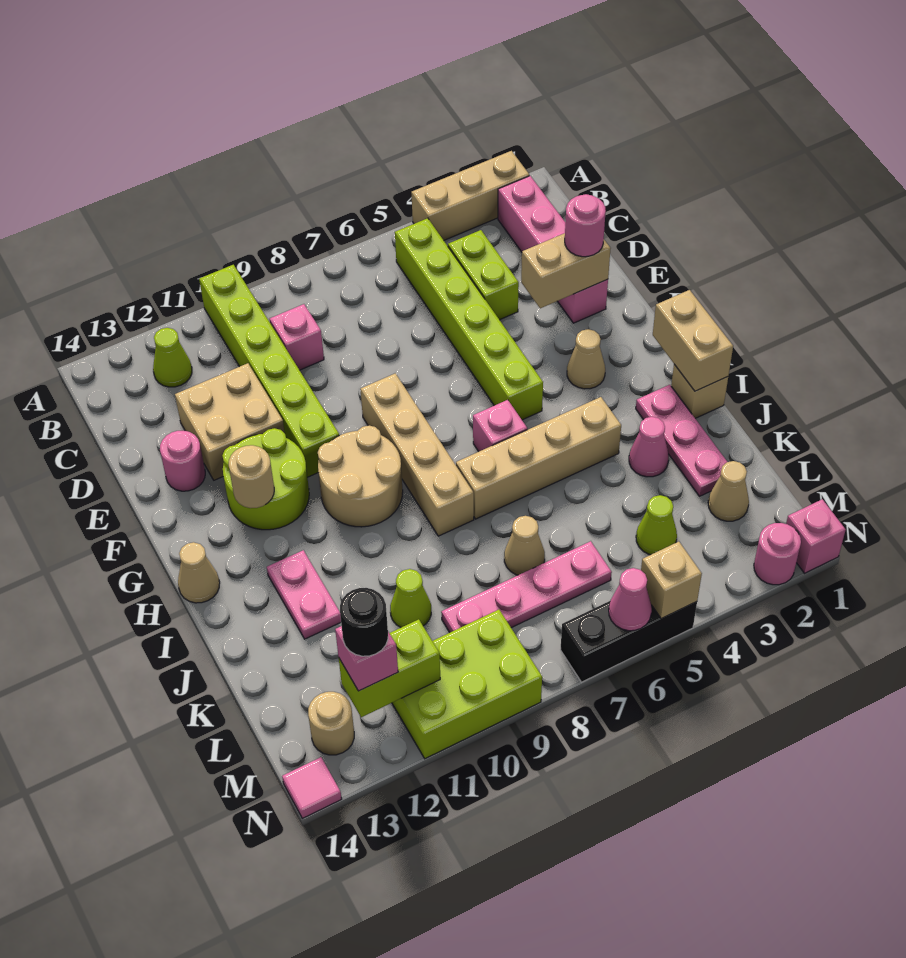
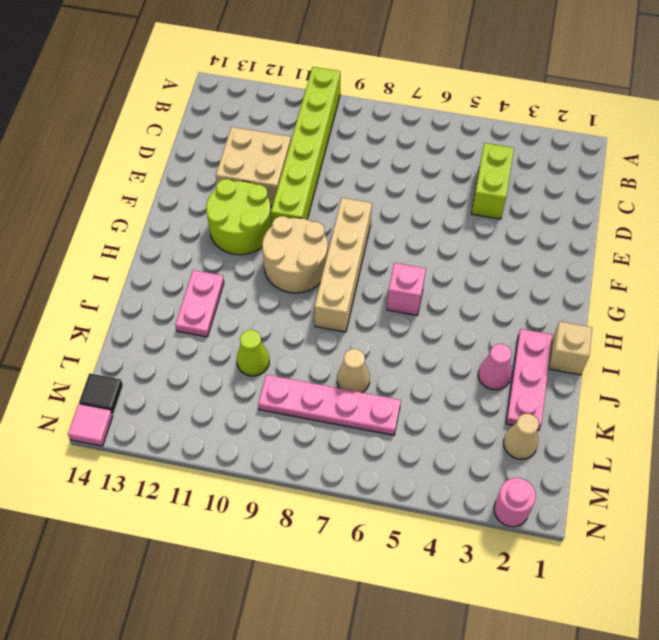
black 1x1 tile [79,373,123,414] -> none
none -> tan 1x3 brick [411,151,529,240]
none -> pink 1x4 brick [498,176,608,323]
none -> lime 1x6 brick [395,218,543,420]
none -> lime 1x1 cone [153,328,192,387]

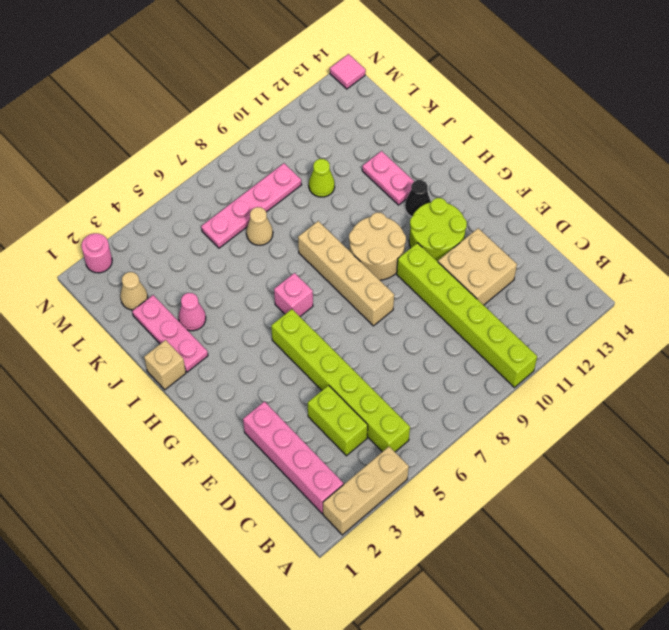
black 1x1 cone [405,180,431,217] -> none
none -> lime 1x1 cone [153,328,192,387]
none -> pink 1x1 brick [270,304,324,370]
none -> pink 1x1 round brick [160,431,205,491]
none -> tan 1x1 cone [567,329,605,389]

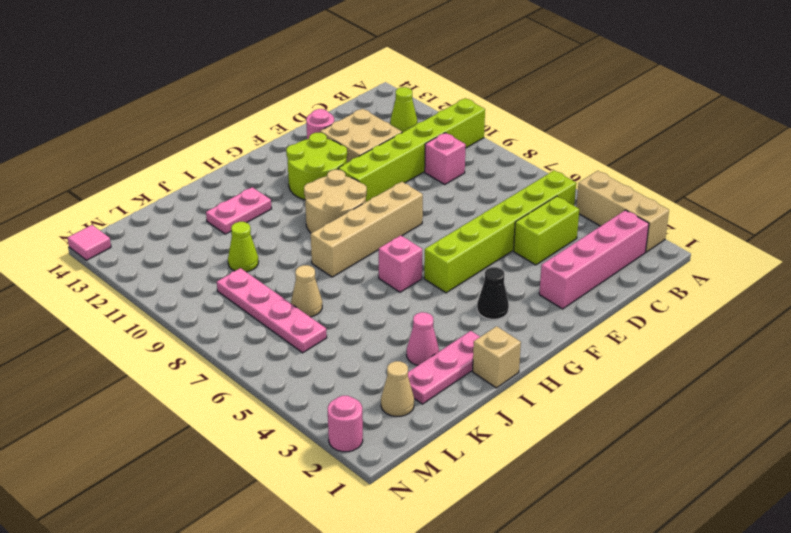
black 1x1 cone [477,267,509,319] -> tan 1x1 cone [567,329,605,389]
none -> tan 1x1 cone [178,542,220,603]
none -> tan 1x4 brick [456,397,621,519]
none -> lime 1x1 cone [636,495,677,555]
none -> lime 2x3 brick [392,610,542,759]

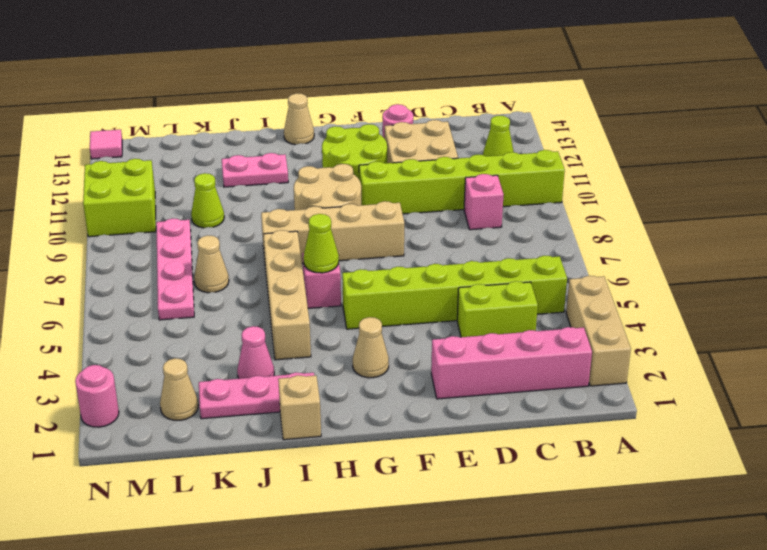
lime 1x1 cone [303,214,339,273] -> lime 1x1 cone moved to [636,495,677,555]
lime 2x2 brick [83,159,156,237] -> lime 2x3 brick [392,610,542,759]
none -> tan 1x1 round brick [308,692,354,755]
none -> pink 1x1 brick [786,499,846,573]
none -> black 1x3 brick [560,601,697,682]
none -> tan 1x2 brick [521,233,611,308]

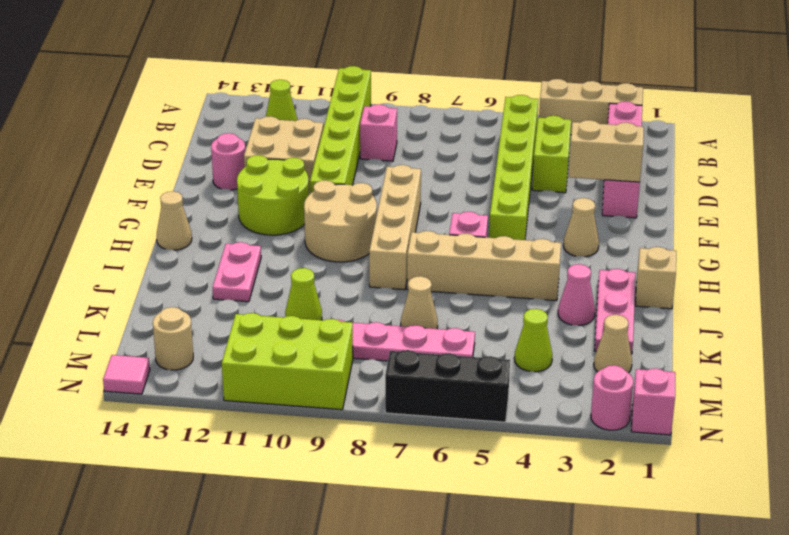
none -> tan 1x1 round brick [229,445,274,508]
none -> tan 1x2 brick [653,290,733,391]
none -> lime 1x2 brick [339,619,440,717]
none -> tan 1x1 brick [641,542,702,619]

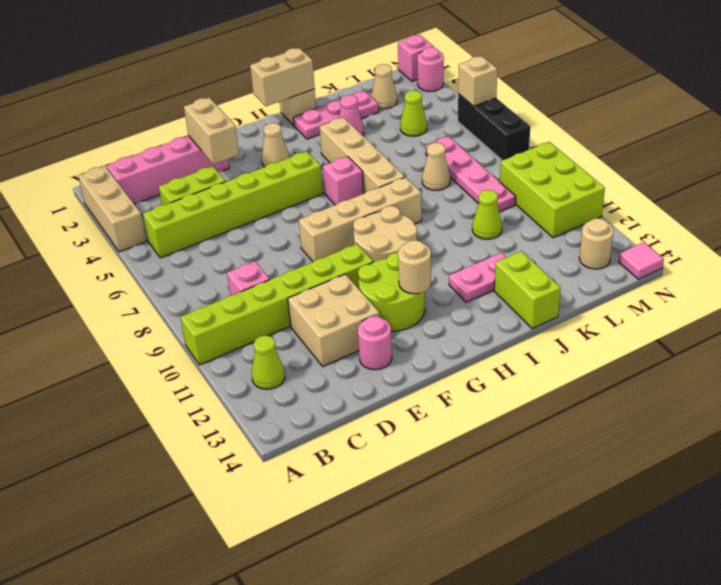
lime 1x2 brick [494,251,561,329] -> lime 1x2 brick moved to [339,619,440,717]
none -> tan 1x1 cone [178,542,220,603]
none -> pink 1x1 cone [609,568,652,631]
none -> pink 1x1 round brick [565,194,606,257]
none -> pink 1x1 brick [335,626,398,691]

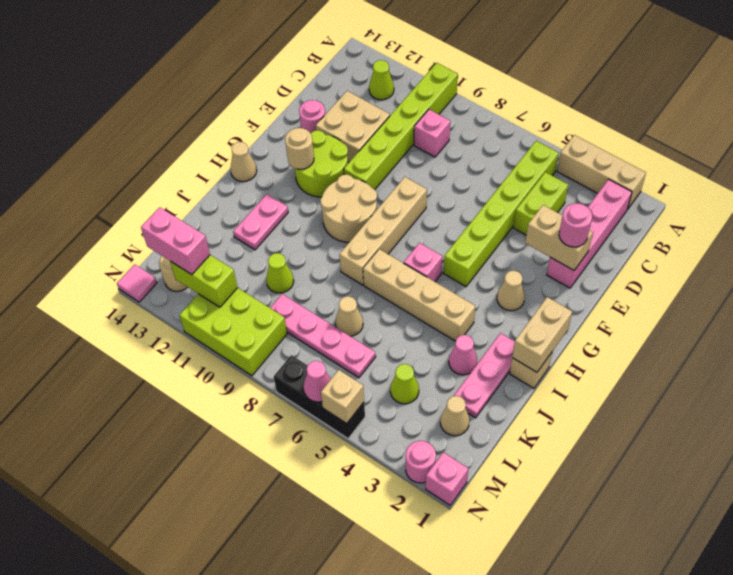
pink 1x2 brick [141,207,210,275] -> pink 1x1 brick [335,626,398,691]
none -> black 1x1 round brick [340,588,388,656]

